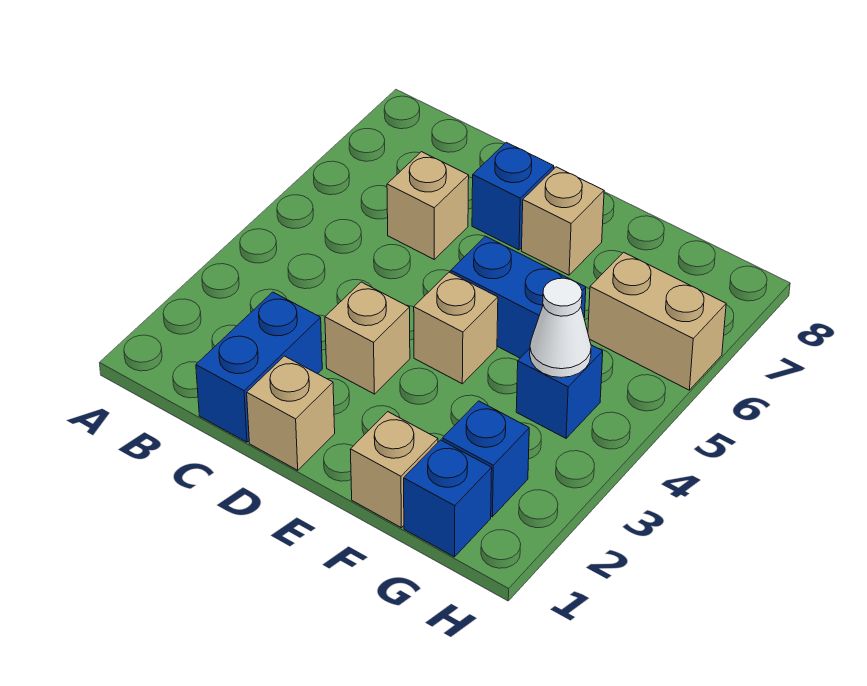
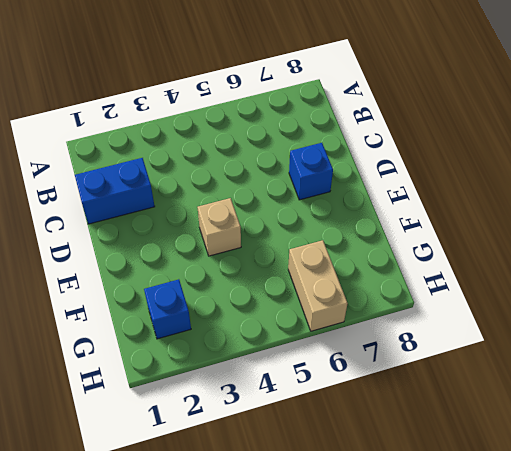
none -> tan 1x1 brick [387,152,469,259]
none -> tan 1x1 brick [247,356,335,470]
none -> tan 1x1 brick [325,282,410,394]

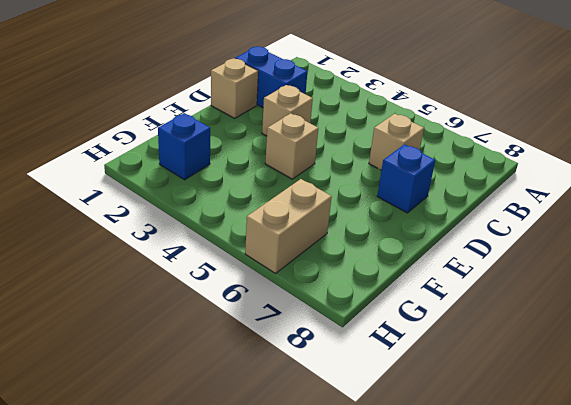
none -> blue 1x2 brick [451,236,586,358]
none -> tan 1x1 brick [522,167,604,275]
none -> tan 1x1 brick [350,412,438,528]

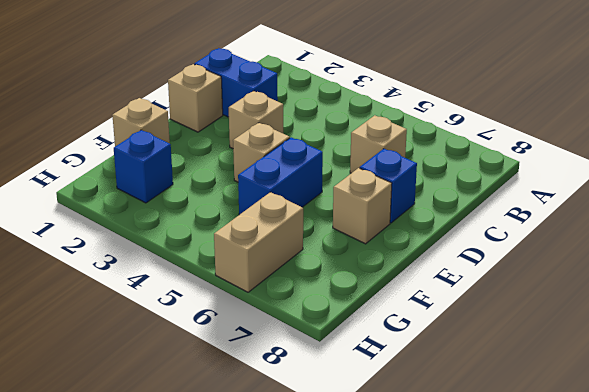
none -> blue 1x1 brick [404,440,492,557]
none -> blue 1x1 brick [516,345,603,438]
none -> white 1x1 cone [530,278,591,378]

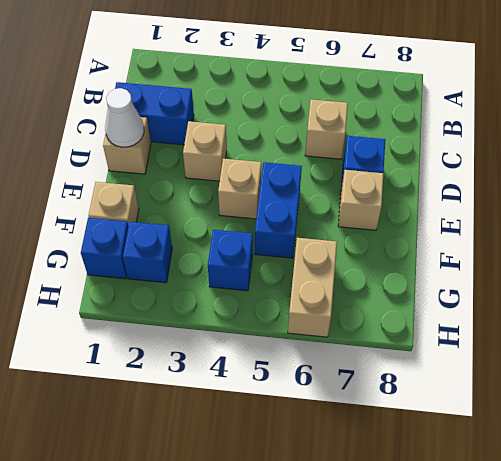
white 1x1 cone [105,88,144,147] -> white 1x1 cone moved to [530,278,591,378]

